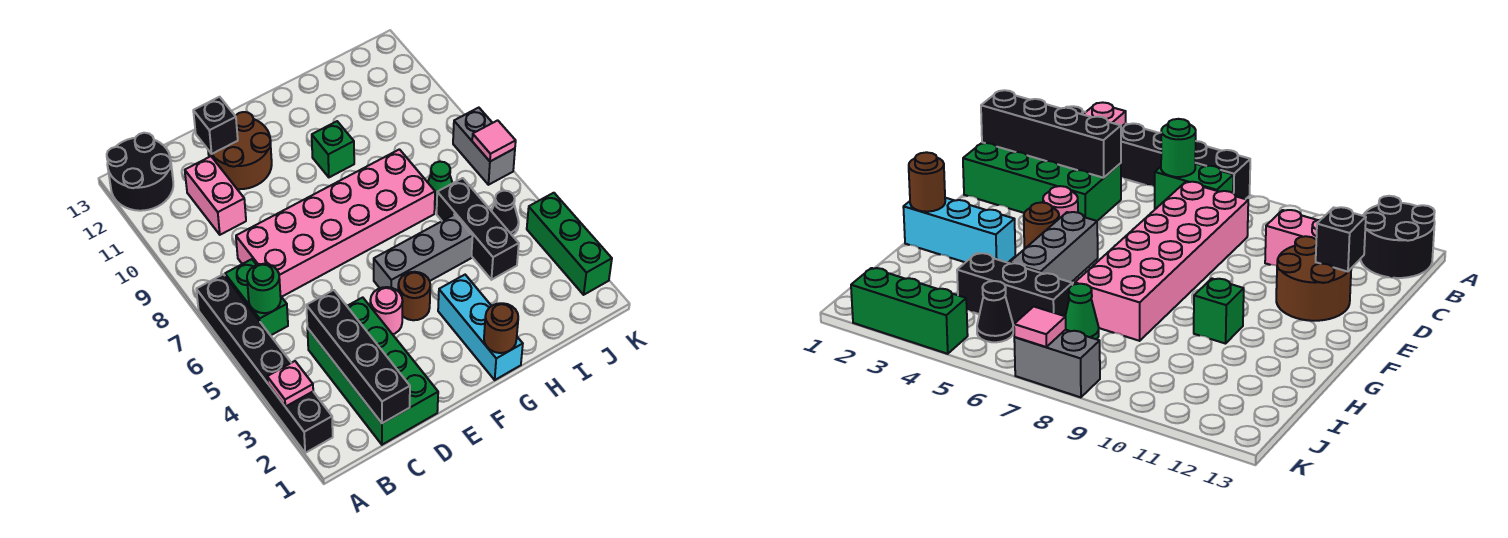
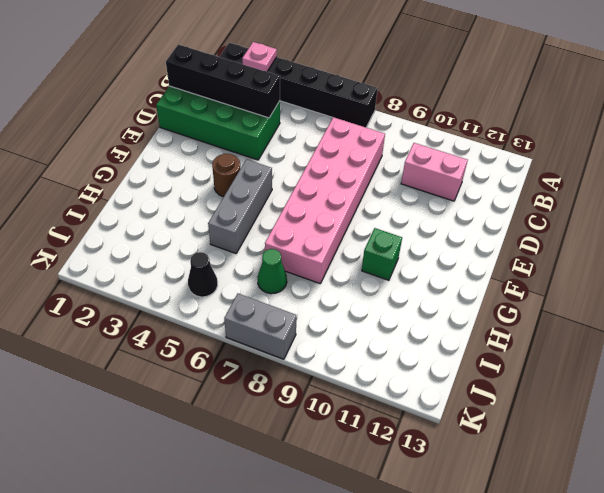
none -> black 2x2 round brick [107,133,173,211]
none -> green 1x2 brick [225,259,288,335]
none -> brown 2x2 round brick [208,112,272,189]

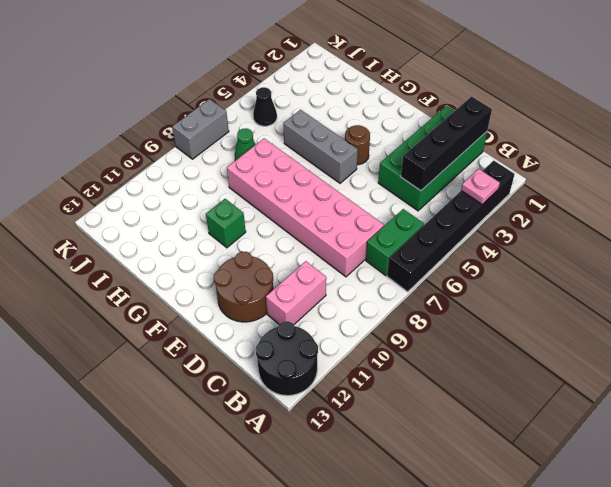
none -> pink 1x1 round brick [370,287,403,334]
none -> cyan 1x3 brick [438,275,523,380]
none -> black 1x3 brick [437,178,519,280]

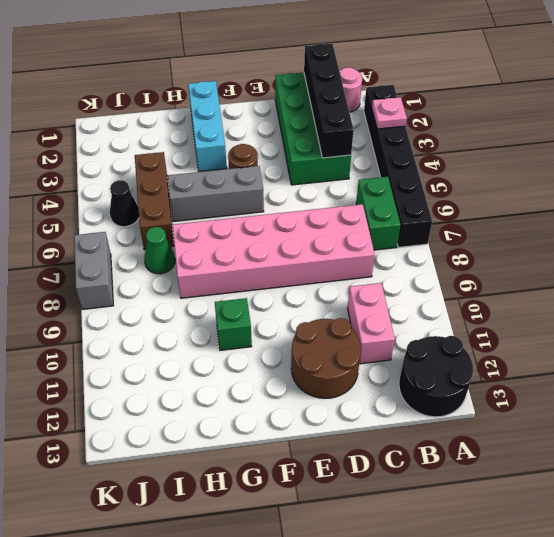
pink 1x1 round brick [339,67,362,112] -> pink 1x1 round brick moved to [370,287,403,334]
brown 1x3 brick [135,152,174,250] -> black 1x3 brick [437,178,519,280]
none -> green 1x3 brick [527,193,612,295]
none -> green 1x1 round brick [247,264,281,313]
none -> black 1x1 brick [193,97,238,154]

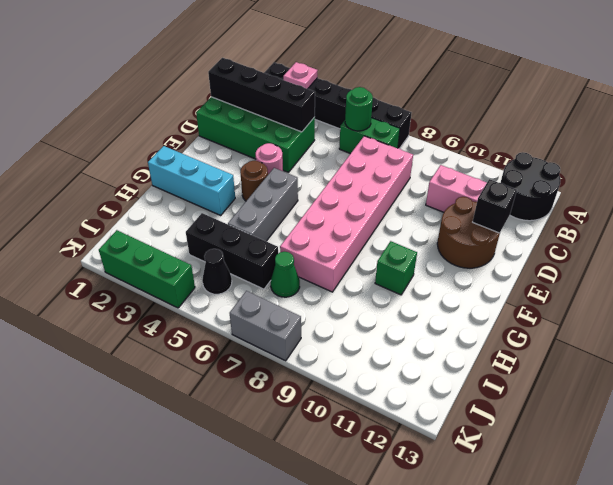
none -> brown 1x1 round brick [484,303,518,353]
none -> pink 1x1 tile [472,120,516,161]

